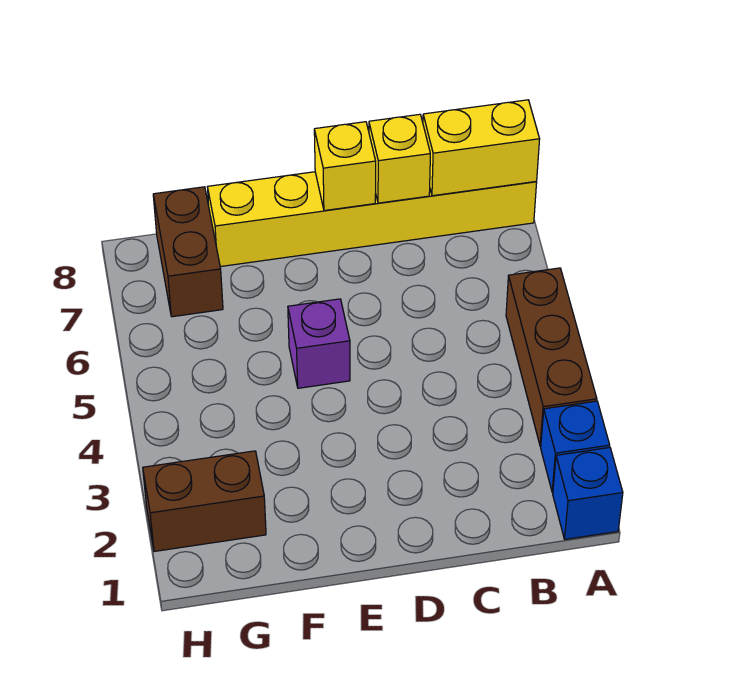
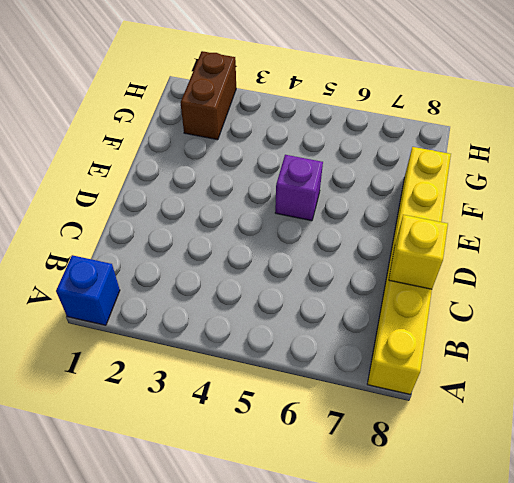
none -> blue 1x1 brick [541,401,610,492]
none -> brown 1x3 brick [506,268,597,446]

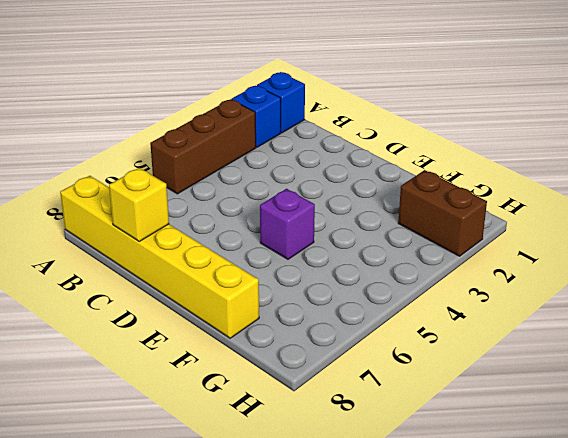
none -> brown 1x2 brick [153,187,223,317]
none -> yellow 1x2 brick [423,100,540,196]

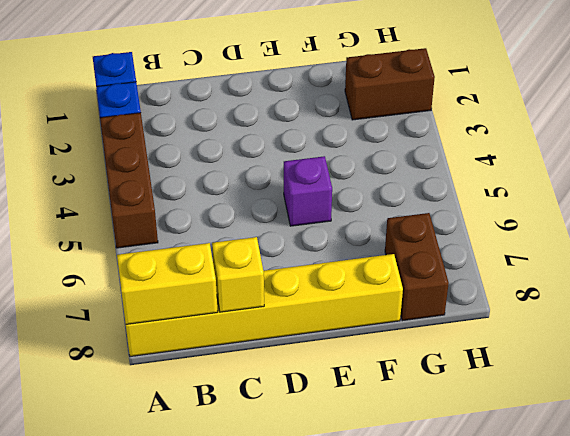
none -> yellow 1x1 brick [314,122,376,211]

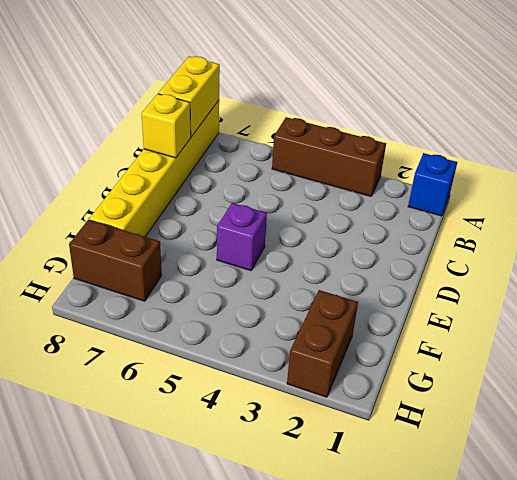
none -> blue 1x1 brick [541,401,610,492]
none -> yellow 1x1 brick [314,122,376,211]

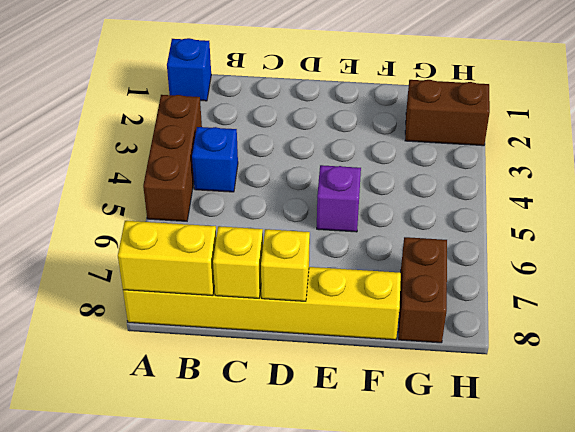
blue 1x1 brick [192,127,238,192] -> blue 1x1 brick moved to [541,401,610,492]

